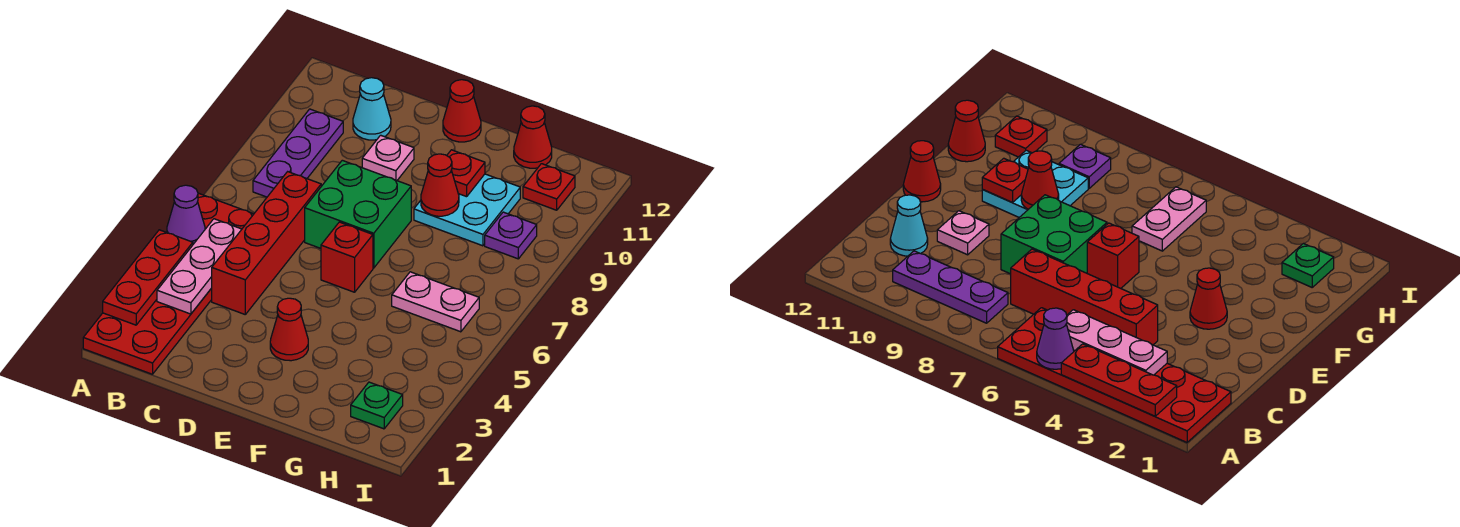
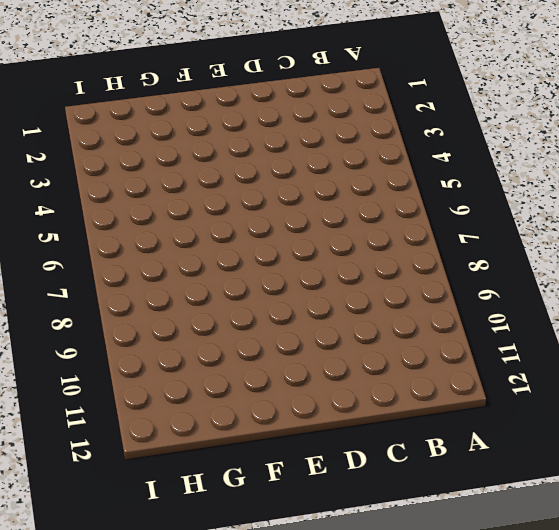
none -> red 2x6 plate [83,193,254,374]
none -> purple 1x3 plate [253,109,343,197]
none -> red 1x4 brick [212,172,321,314]

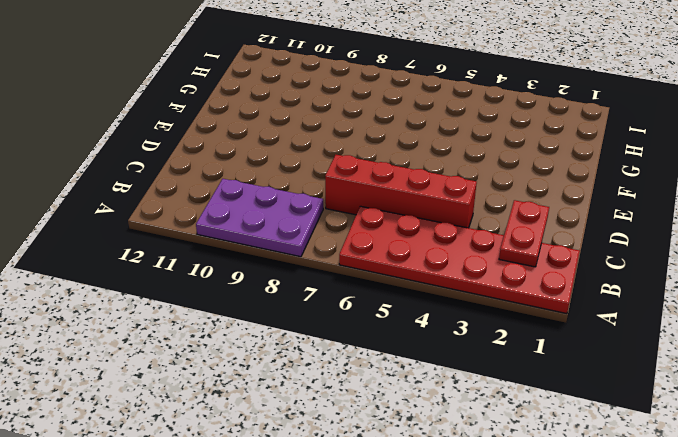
purple 2x3 plate [196,179,323,257] -> purple 1x3 plate [253,109,343,197]
red 1x2 plate [499,200,549,267] -> none
none -> cyan 1x1 cone [353,78,391,140]
none -> green 2x2 brick [305,160,411,268]
none -> pink 1x1 plate [362,135,414,180]

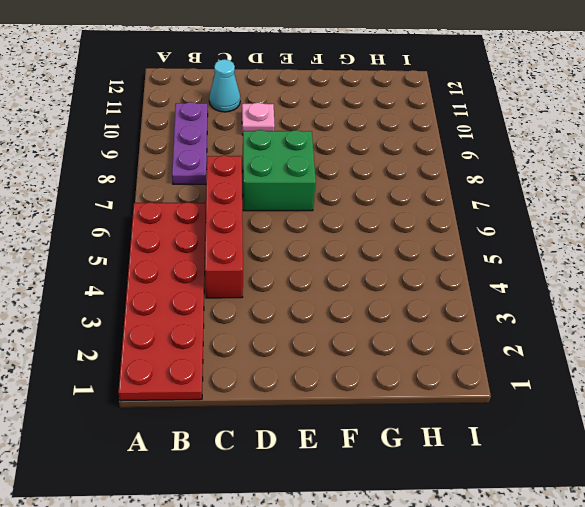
none -> red 1x1 cone [270,298,308,361]
none -> red 1x1 brick [321,222,373,292]
none -> red 1x1 cone [443,80,481,142]

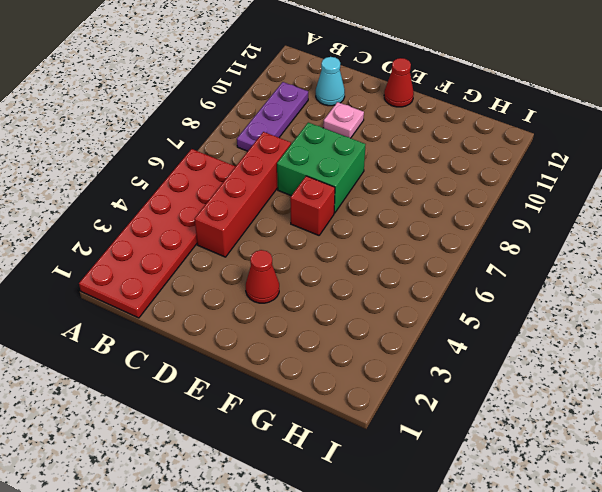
none -> cyan 2x2 plate [414,174,520,246]
none -> pink 1x2 plate [392,272,479,332]
none -> red 1x1 cone [514,106,552,168]

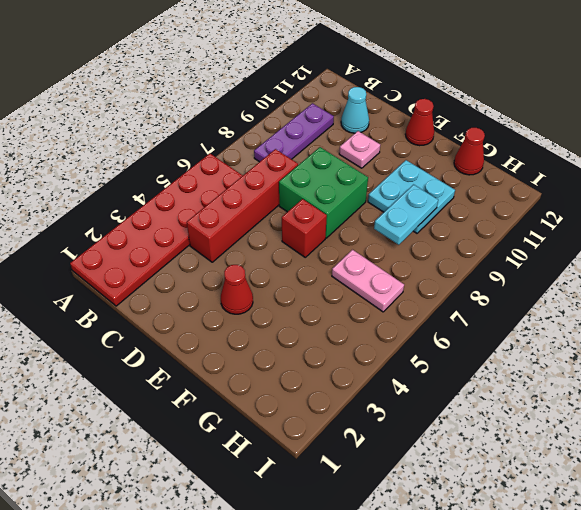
cyan 1x2 plate [374,185,438,245] -> none
none -> green 1x1 plate [351,382,403,429]
none -> purple 1x1 plate [485,212,537,259]
none -> red 1x1 plate [523,164,575,210]

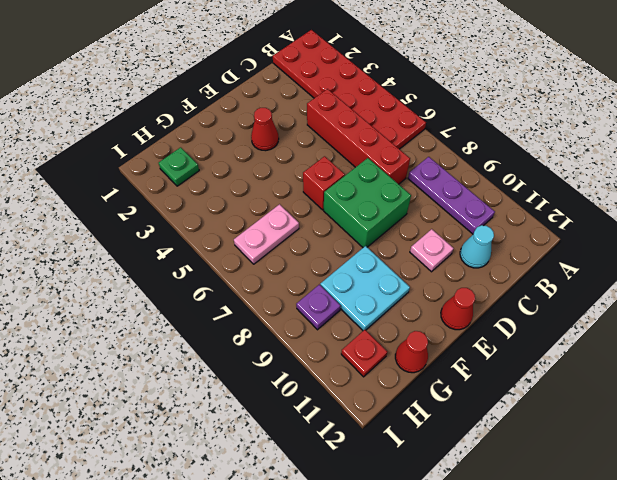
none -> red 1x3 plate [103,230,193,325]
none -> purple 1x1 cone [167,185,205,244]
none -> pink 1x3 plate [157,219,242,314]

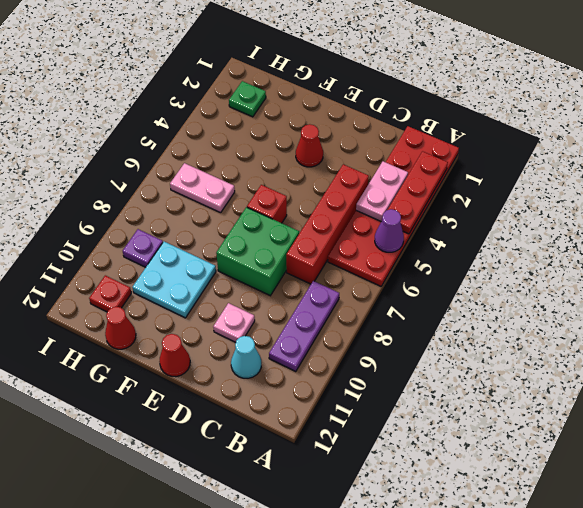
pink 1x2 plate [356,161,408,221] -> pink 1x3 plate [157,219,242,314]
none -> red 1x1 cone [421,154,459,216]
none -> red 1x1 plate [447,150,485,197]

